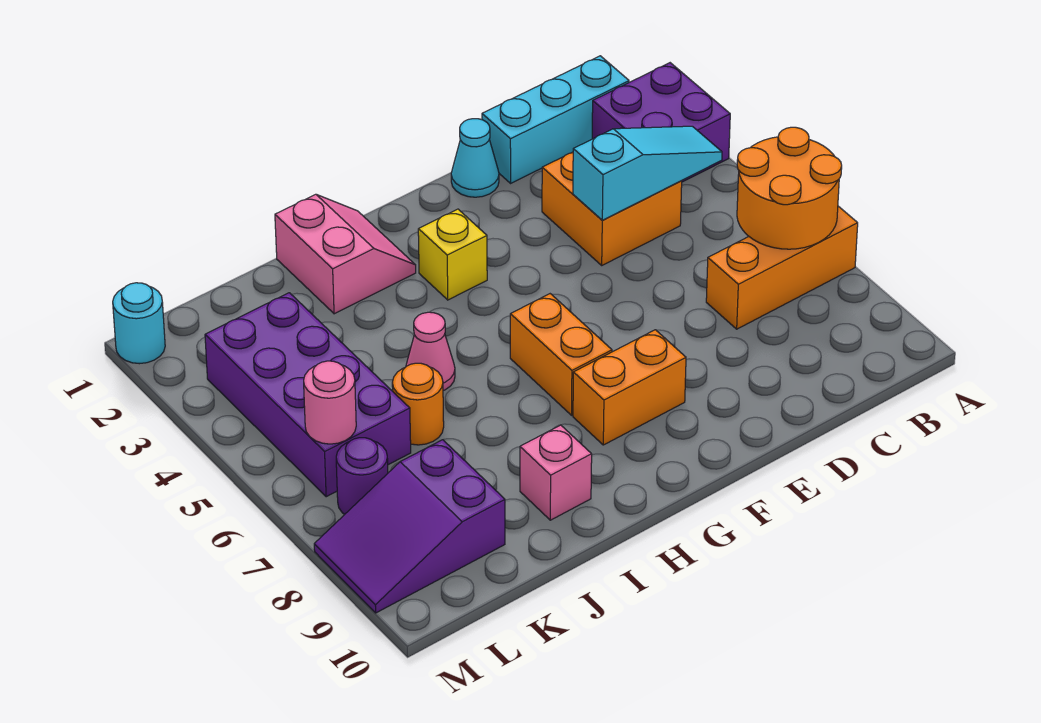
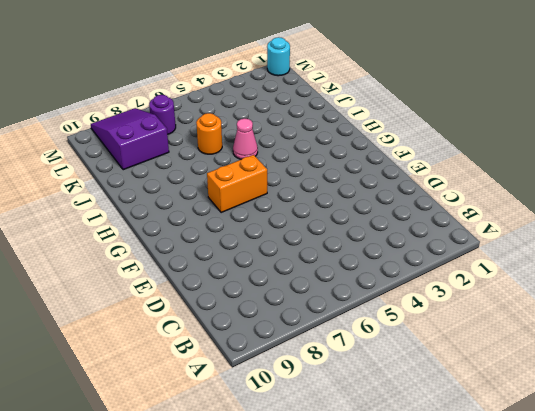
none -> purple 2x2 brick [592,63,730,182]
none -> orange 1x3 brick [706,206,858,329]
none -> cyan 1x3 brick [482,56,629,183]

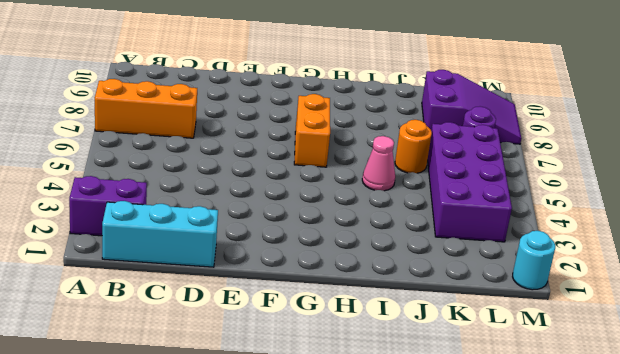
purple 1x2 brick [69,176,147,236] -> purple 2x2 brick [592,63,730,182]
none -> orange 2x2 brick [542,152,682,265]
none -> cyan 1x1 cone [451,119,499,197]
none -> orange 1x2 brick [573,330,686,445]

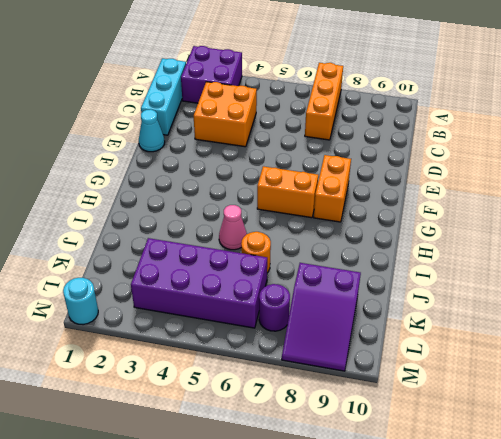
none -> yellow 1x1 brick [418,209,487,300]
none -> pink 2x2 slope [275,194,416,314]
none -> pink 1x1 brick [520,425,592,520]

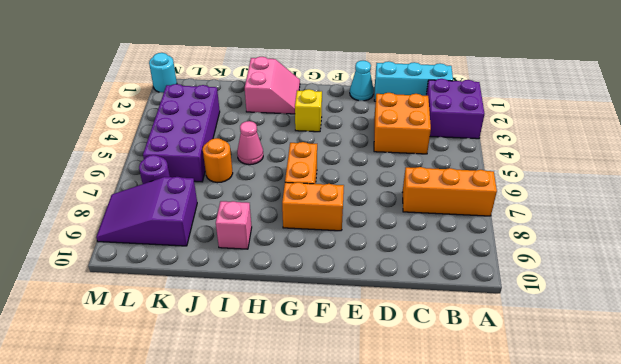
none -> orange 2x2 round brick [737,127,842,249]
none -> cyan 1x3 slope [573,126,722,220]
none -> pink 1x1 round brick [304,361,356,444]

